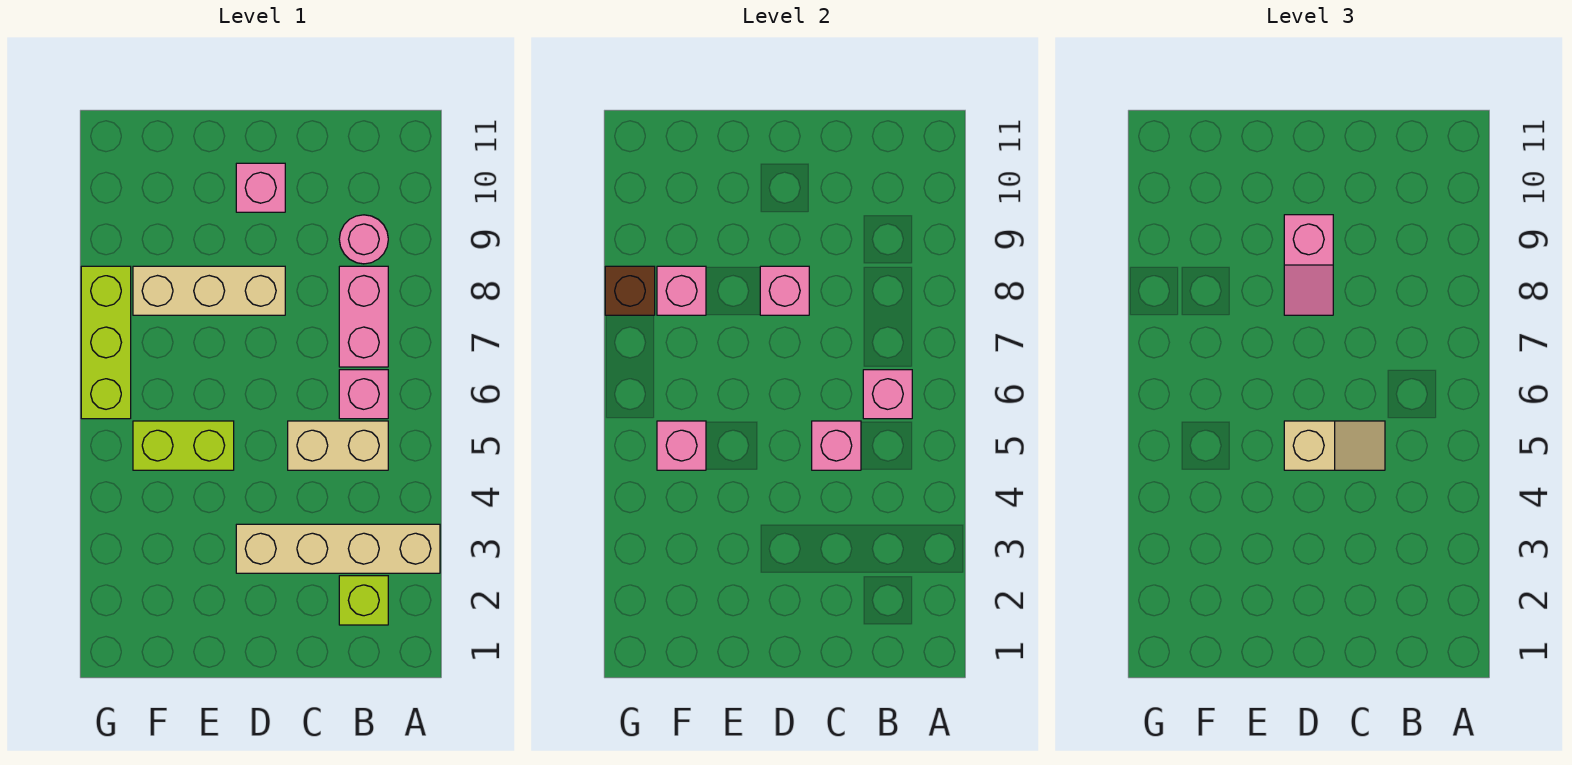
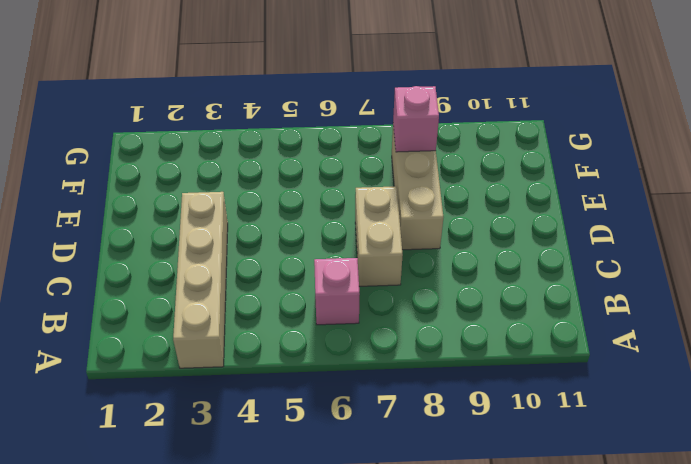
tan 1x2 brick [355,186,403,286] -> tan 1x2 brick moved to [288,421,388,470]
none -> lime 1x1 brick [339,576,388,625]
none -> pink 1x2 brick [339,266,388,367]
none -> pink 1x1 round brick [339,215,388,264]

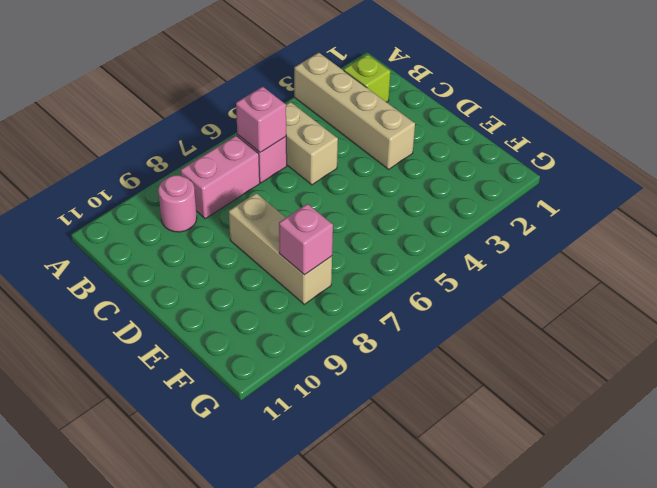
none -> pink 1x1 brick [236,163,285,212]
none -> lime 1x2 brick [133,421,234,470]
none -> lime 1x3 brick [81,266,131,419]

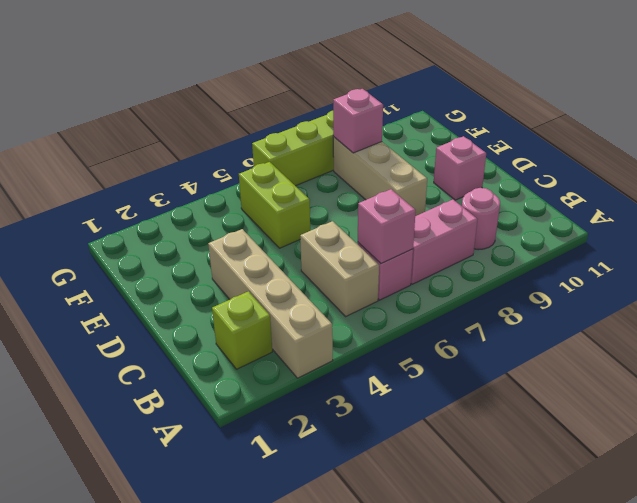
none -> pink 1x1 brick [812,421,861,470]
none -> pink 1x1 brick [760,266,809,315]
none -> pink 1x1 brick [657,421,706,470]

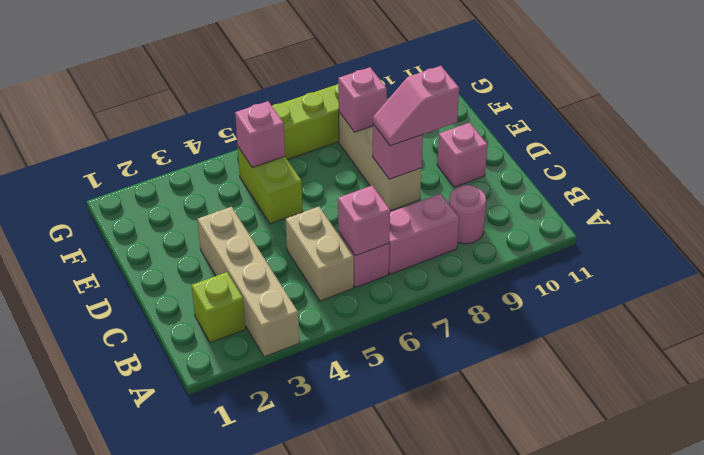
none -> pink 1x1 brick [812,421,861,470]
none -> brown 1x1 brick [605,266,655,315]
none -> tan 1x2 slope [1284,421,1385,470]

